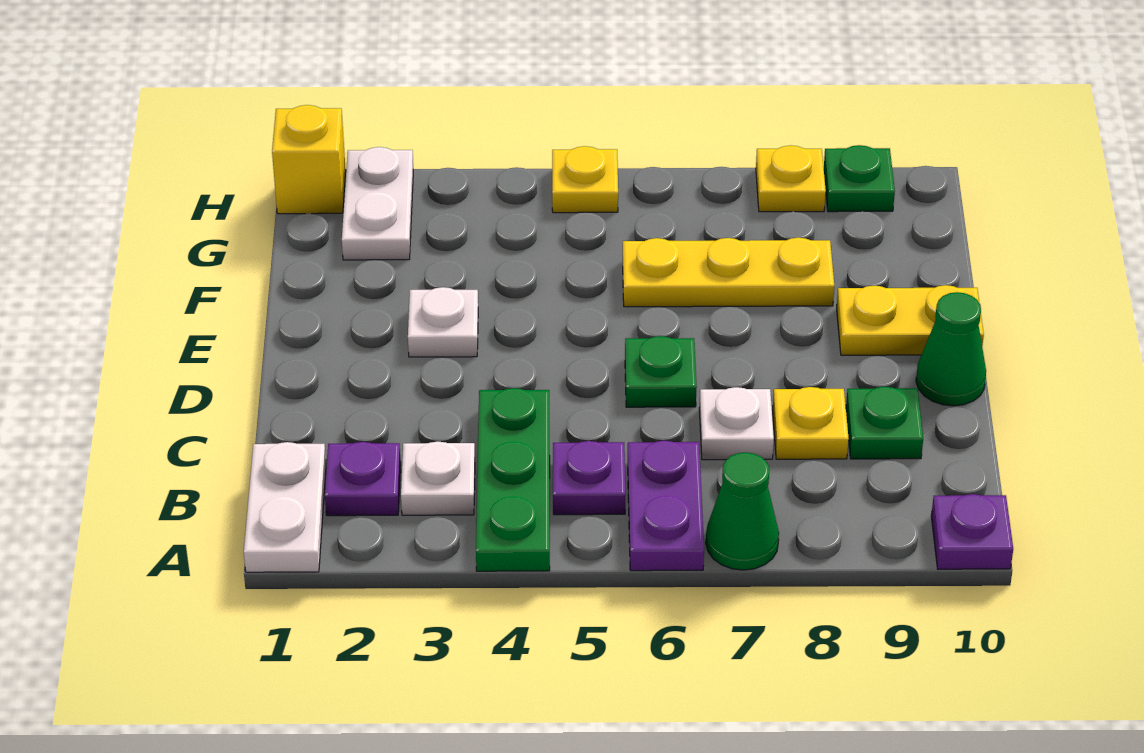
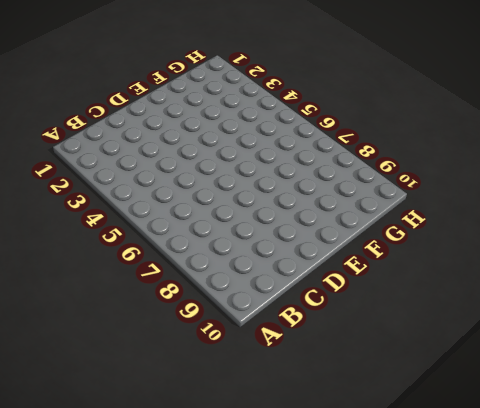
none -> white 1x2 plate [244,442,326,572]
none -> green 1x3 plate [476,388,550,571]
none -> purple 1x2 plate [628,441,704,571]

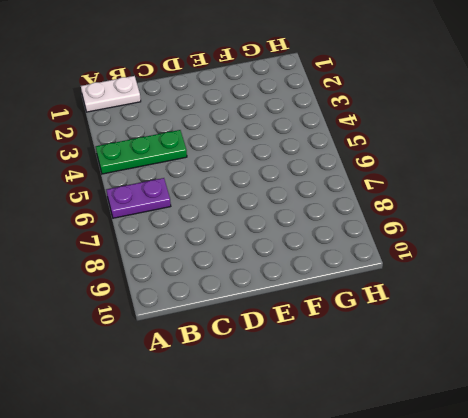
none -> green 1x1 cone [706,452,779,570]
none -> purple 1x1 plate [931,494,1013,569]
none -> purple 1x1 plate [325,442,401,516]

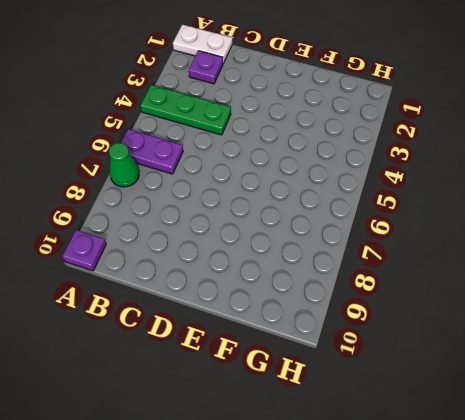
none -> white 1x1 plate [401,442,475,515]
none -> purple 1x1 plate [553,441,625,515]
none -> white 1x1 plate [699,387,774,460]

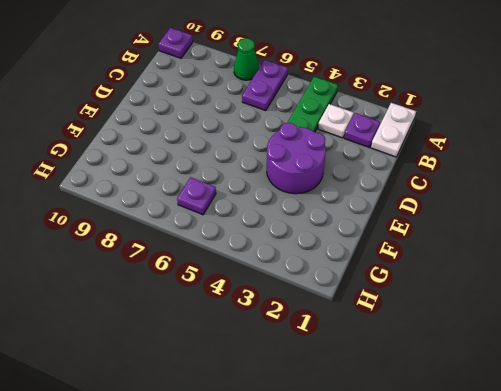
purple 2x2 round brick [267,123,326,194] -> white 1x1 plate [408,287,478,357]
purple 1x1 plate [177,177,216,215] -> purple 1x1 plate moved to [553,441,625,515]
none -> white 1x1 plate [699,387,774,460]
none -> yellow 1x1 plate [773,387,849,459]
none -> green 1x1 plate [846,387,923,459]

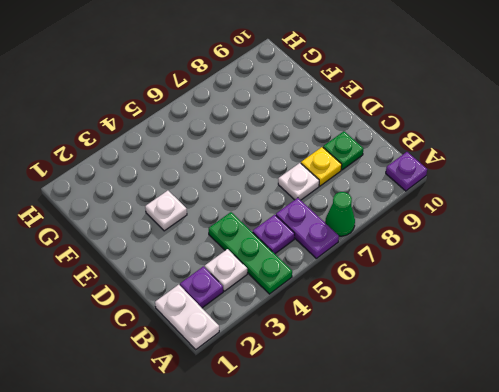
none -> green 1x1 plate [625,336,697,407]
none -> green 1x1 cone [916,292,986,406]
none -> yellow 1x2 plate [837,285,984,355]

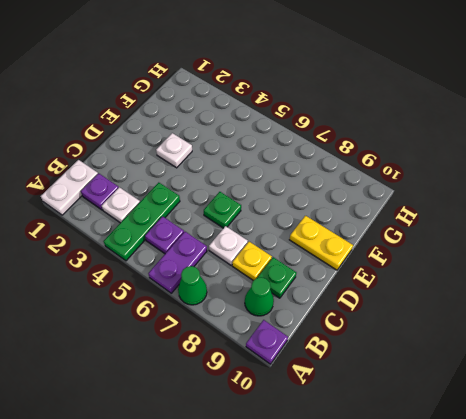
green 1x1 cone [245,277,274,316] -> green 1x1 cone moved to [916,292,986,406]
none -> yellow 1x3 plate [623,238,834,307]
none -> white 1x2 plate [342,147,413,260]
none -> yellow 1x1 brick [272,105,346,214]

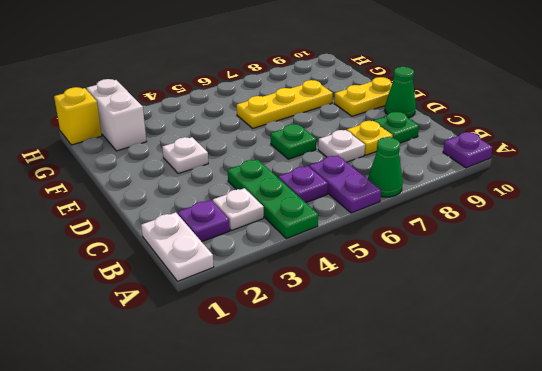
white 1x2 brick [87,79,147,151] -> white 1x2 plate [342,147,413,260]
none -> yellow 1x1 plate [552,146,618,213]
none -> yellow 1x1 plate [756,145,826,212]
none -> green 1x1 plate [824,145,895,212]

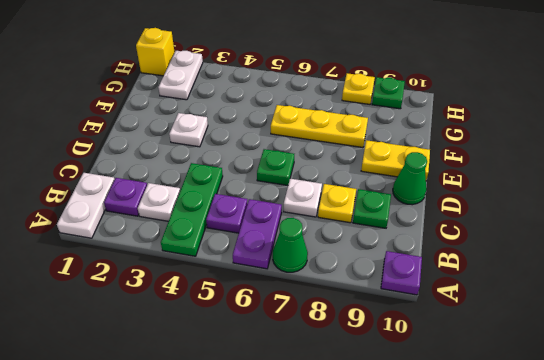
none -> yellow 1x1 plate [552,146,618,213]

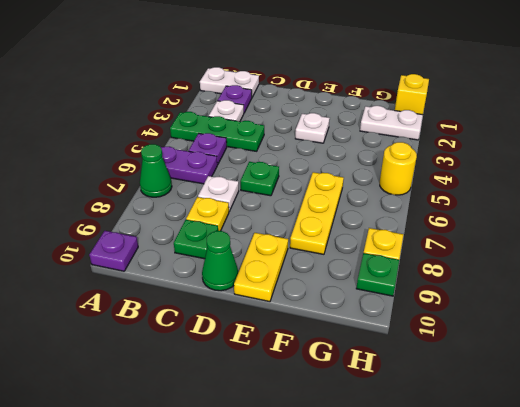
yellow 1x1 round brick [380,142,417,195] -> yellow 1x1 plate [552,146,618,213]

